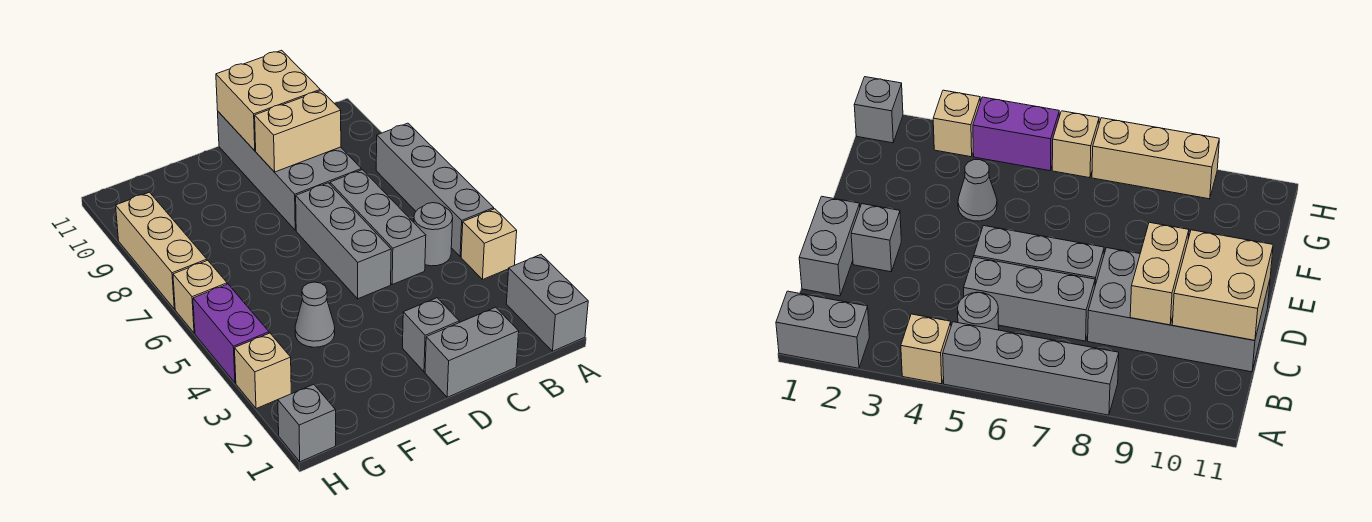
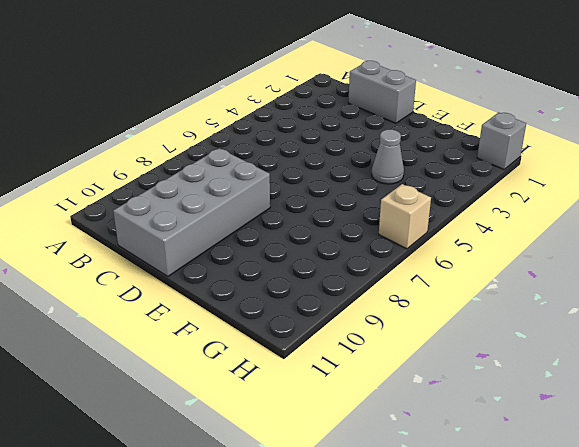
none -> grey 1x2 brick [506,255,588,351]
none -> tan 1x1 brick [461,209,517,279]
none -> grey 1x4 brick [376,123,494,257]

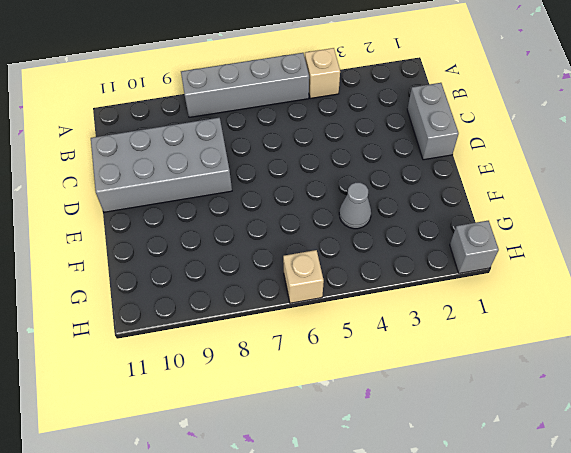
none -> grey 1x2 brick [506,255,588,351]
none -> grey 1x1 round brick [414,203,453,266]
none -> grey 1x3 brick [330,170,426,285]

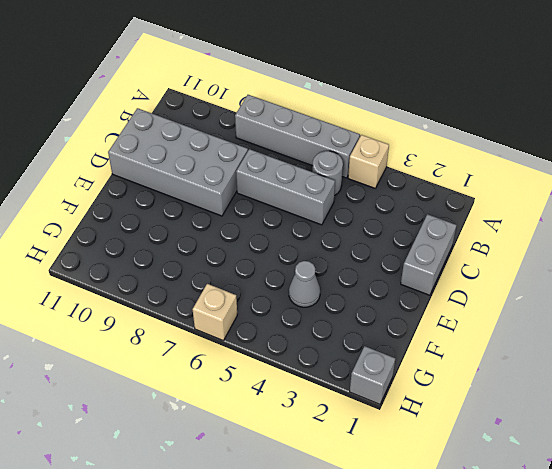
none -> grey 1x2 brick [506,255,588,351]
none -> grey 1x1 brick [402,298,459,372]
none -> grey 1x3 brick [296,183,391,299]

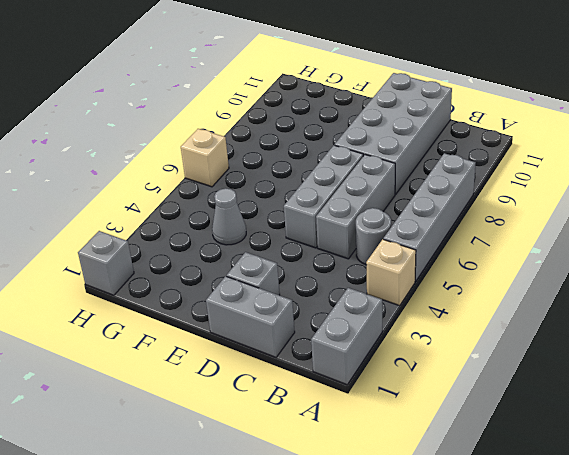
none -> tan 1x1 brick [234,333,291,409]
none -> purple 1x2 brick [193,284,269,383]
none -> tan 1x3 brick [116,192,207,309]

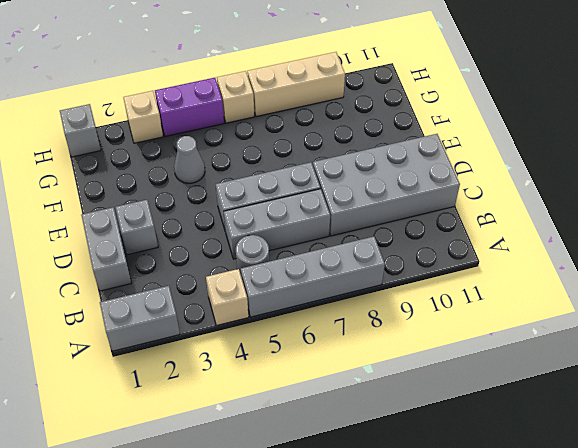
none -> tan 1x2 brick [255,91,341,172]
none -> tan 2x2 brick [216,50,320,151]

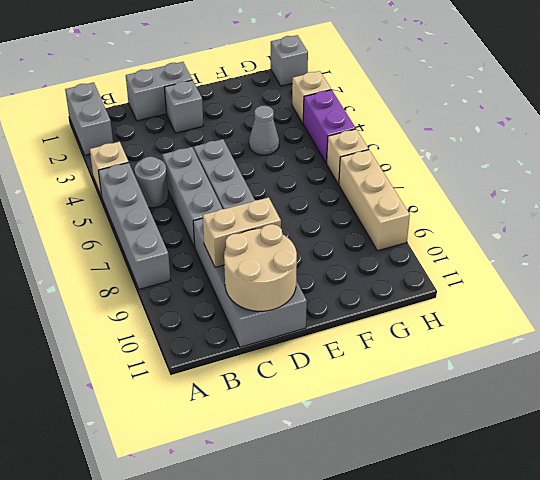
tan 2x2 round brick [224,224,297,311] -> tan 2x2 brick [216,50,320,151]

